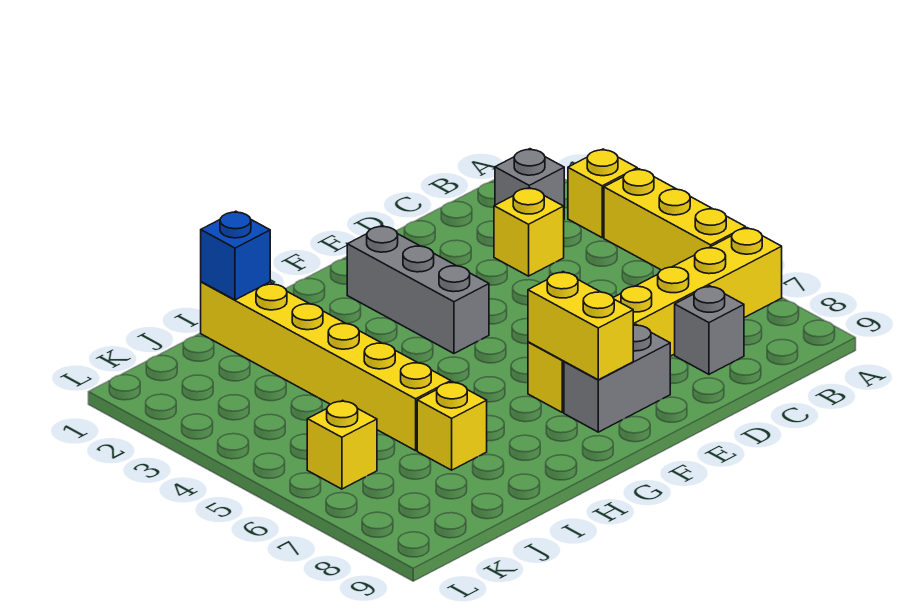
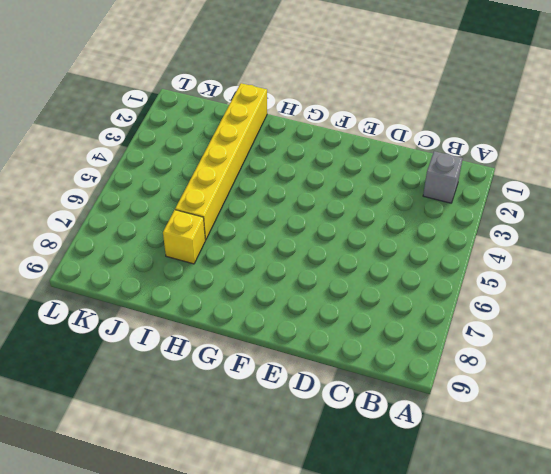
none -> yellow 1x1 brick [568,149,637,238]
none -> yellow 1x3 brick [604,169,746,270]
none -> yellow 1x6 brick [528,228,782,412]

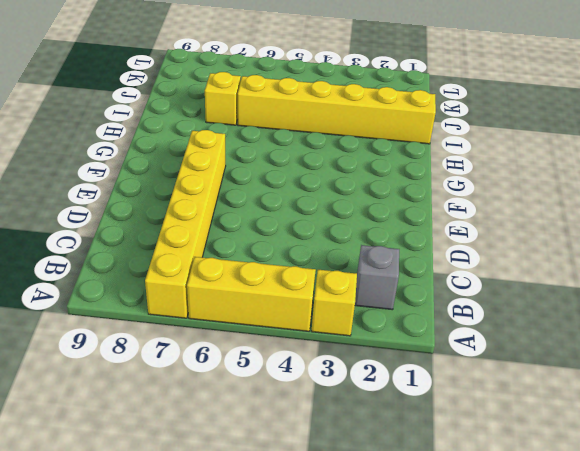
none -> yellow 1x1 brick [494,188,564,276]
none -> grey 1x1 brick [675,286,744,374]
none -> grey 1x2 brick [564,324,670,432]

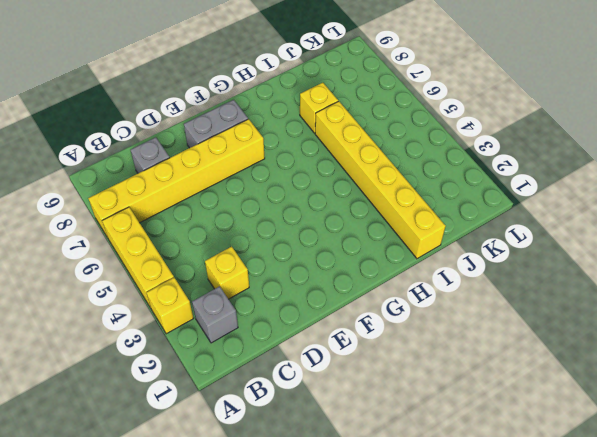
none -> grey 1x3 brick [347,226,489,353]
none -> yellow 1x1 brick [307,400,377,489]
none -> yellow 1x2 brick [528,272,633,380]

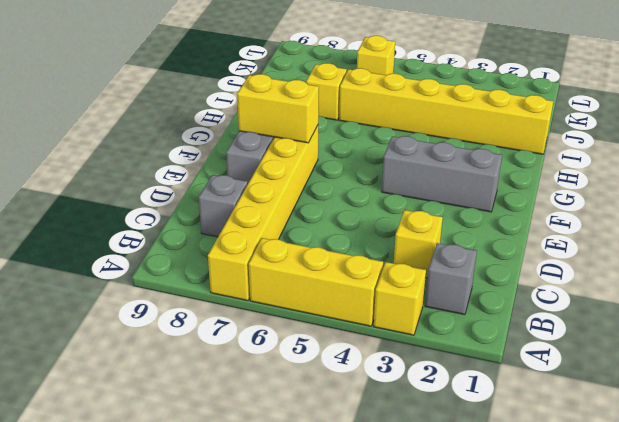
none -> blue 1x1 brick [201,211,270,300]

